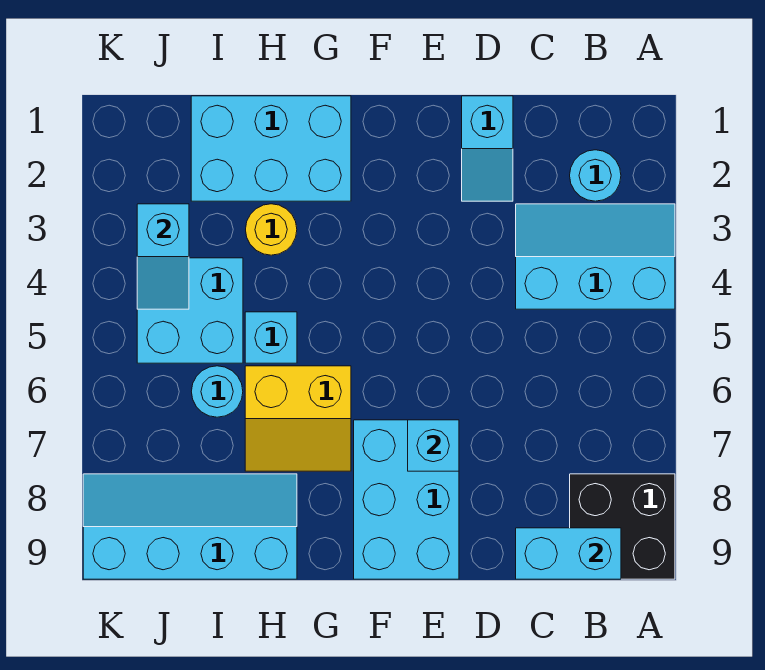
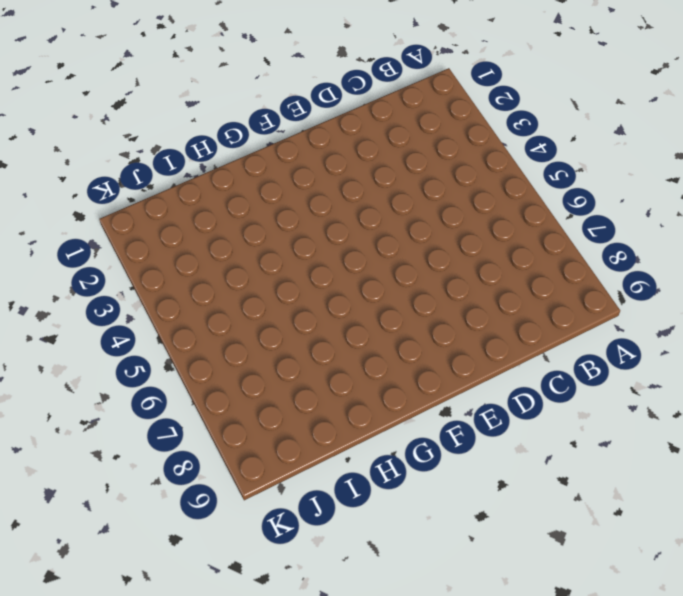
none -> cyan 2x3 slope [516,204,675,309]
none -> black 2x2 brick [570,474,675,579]
none -> cyan 1x1 round brick [570,150,621,201]

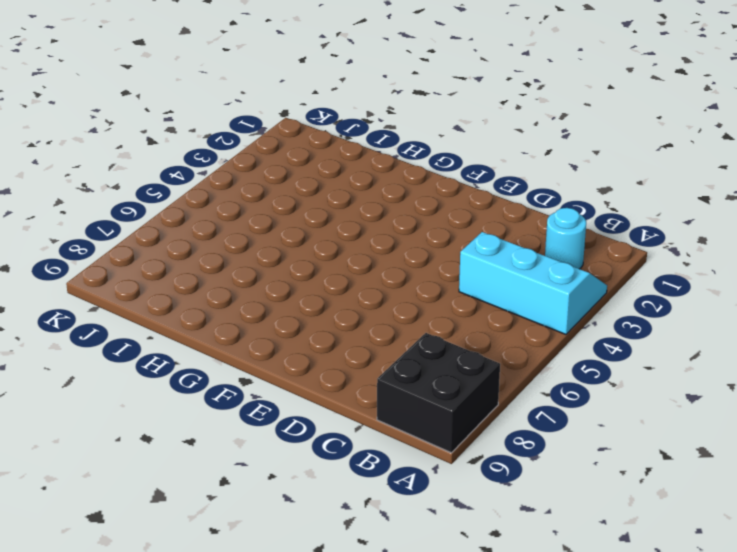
none -> cyan 1x2 slope [462,96,513,201]
none -> cyan 2x3 brick [354,420,459,579]
none -> cyan 2x3 brick [191,96,351,201]

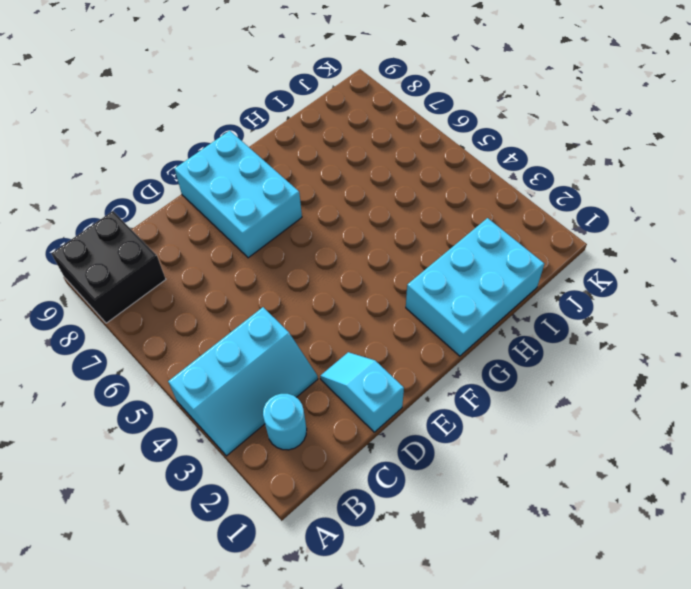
none -> yellow 2x2 slope [245,366,351,471]
none -> yellow 1x1 round brick [246,204,297,255]
none -> cyan 1x1 brick [245,312,297,363]

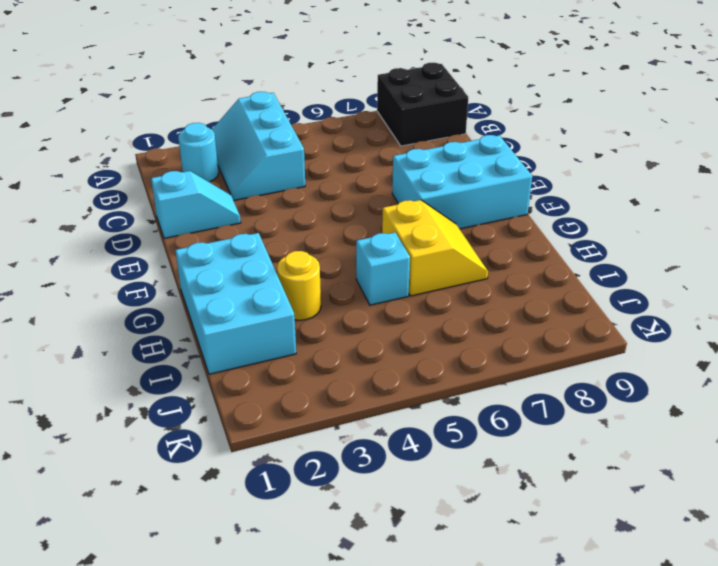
none -> cyan 2x4 slope [83,474,297,579]
none -> cyan 2x2 brick [137,258,243,363]
none -> cyan 1x1 round brick [191,366,243,417]

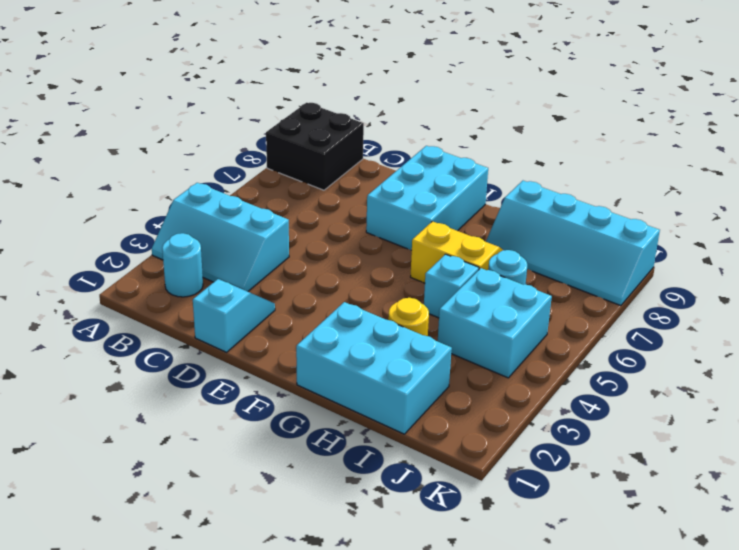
none -> cyan 1x2 brick [516,528,621,579]
none -> cyan 1x1 brick [408,420,459,471]
none -> cyan 1x2 slope [137,204,189,309]

